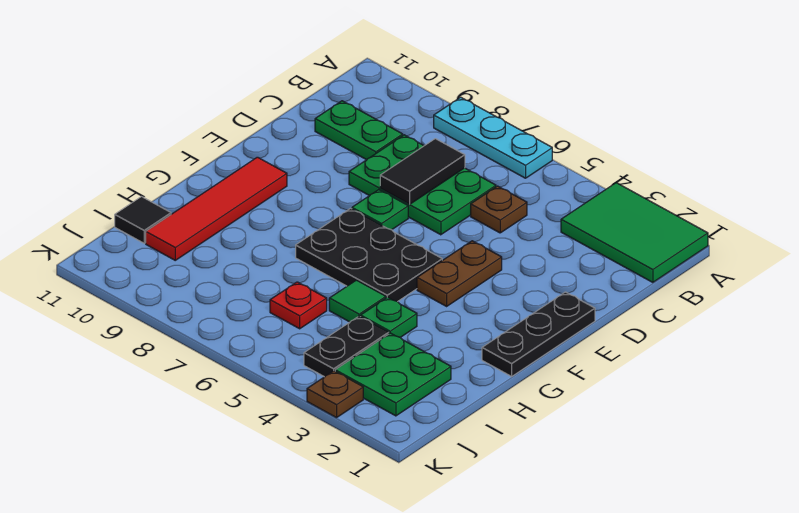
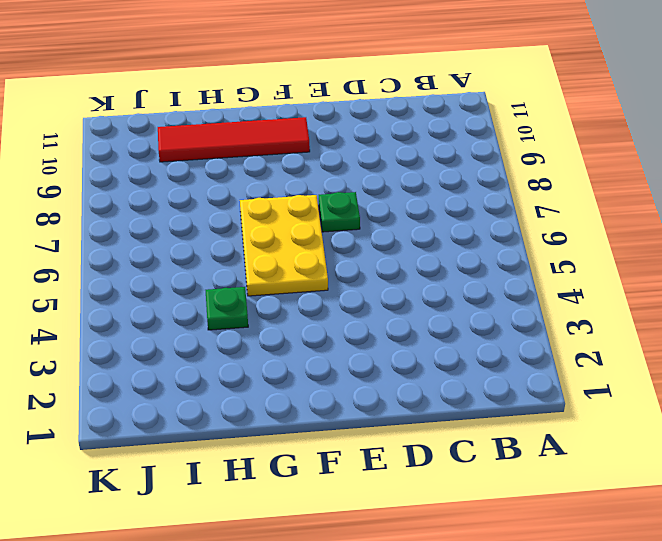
yellow 2x3 plate [240,195,328,296] -> black 2x3 plate [296,208,442,302]
none -> green 2x3 tile [561,183,708,282]
none -> cyan 1x3 plate [434,97,552,178]
none -> brown 1x1 plate [471,186,527,233]

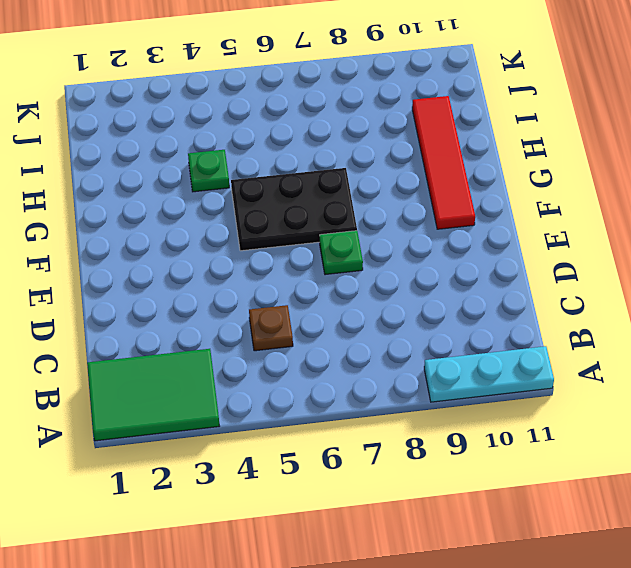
cyan 1x3 plate [424,346,554,402] -> cyan 1x3 plate moved to [434,97,552,178]
none -> green 2x3 plate [349,135,496,235]
none -> green 1x2 plate [315,101,403,160]
none -> black 1x3 plate [482,292,595,376]

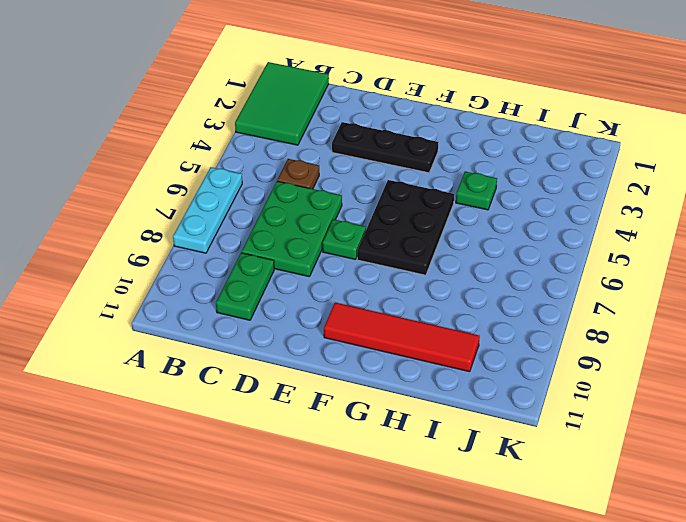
black 1x3 plate [332,122,438,173] -> black 1x3 plate moved to [482,292,595,376]
none -> brown 1x2 plate [417,241,502,306]
none -> green 1x1 tile [329,280,386,322]
none -> green 2x2 plate [335,333,451,416]

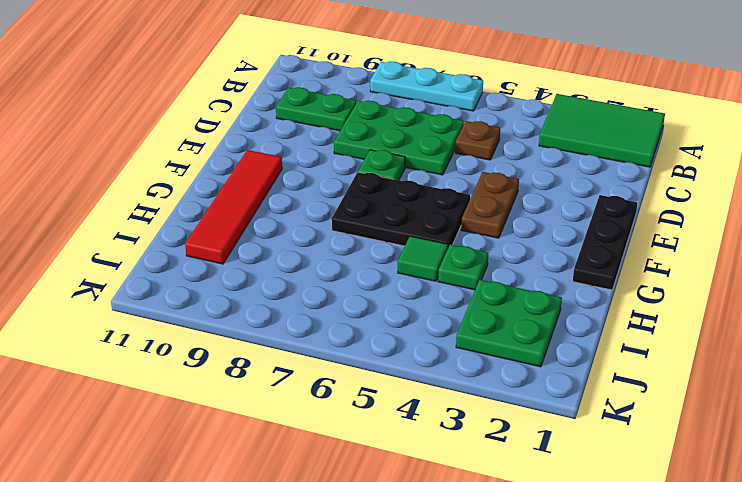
none -> black 1x2 plate [304,316,389,377]
none -> red 1x1 plate [270,282,327,329]
none -> black 1x1 tile [115,197,171,243]

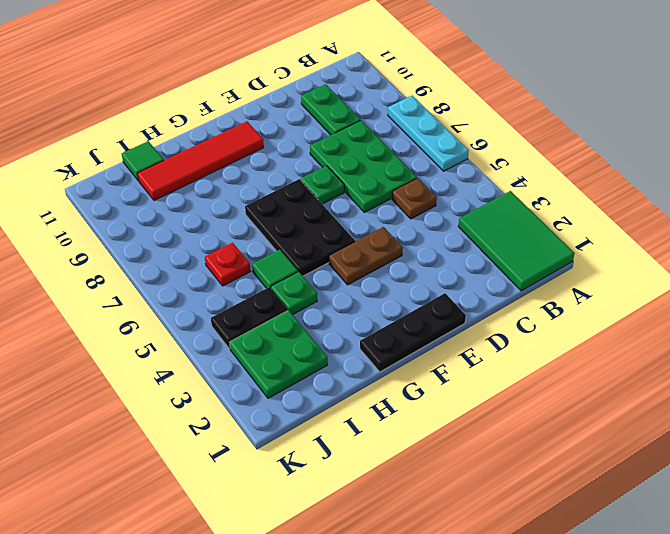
green 1x1 tile [122,141,164,180] -> black 1x1 tile [115,197,171,243]
none -> brown 1x1 plate [307,371,363,418]
none -> black 1x2 tile [380,139,465,204]

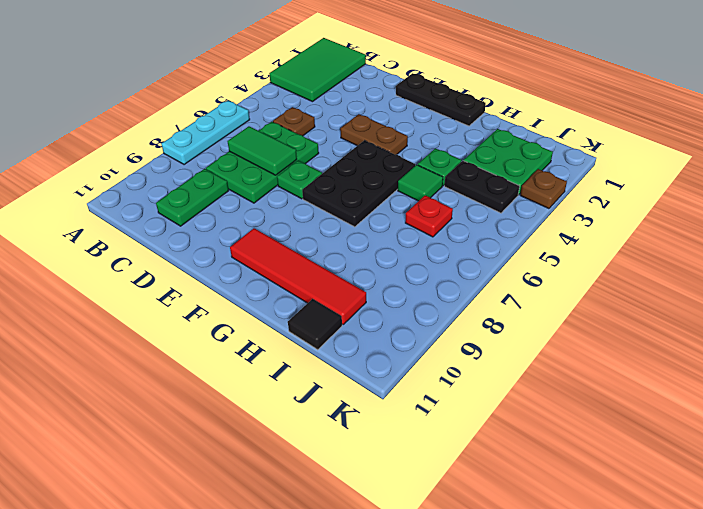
green 1x2 tile [227,126,297,175] -> black 1x2 tile [380,139,465,204]

